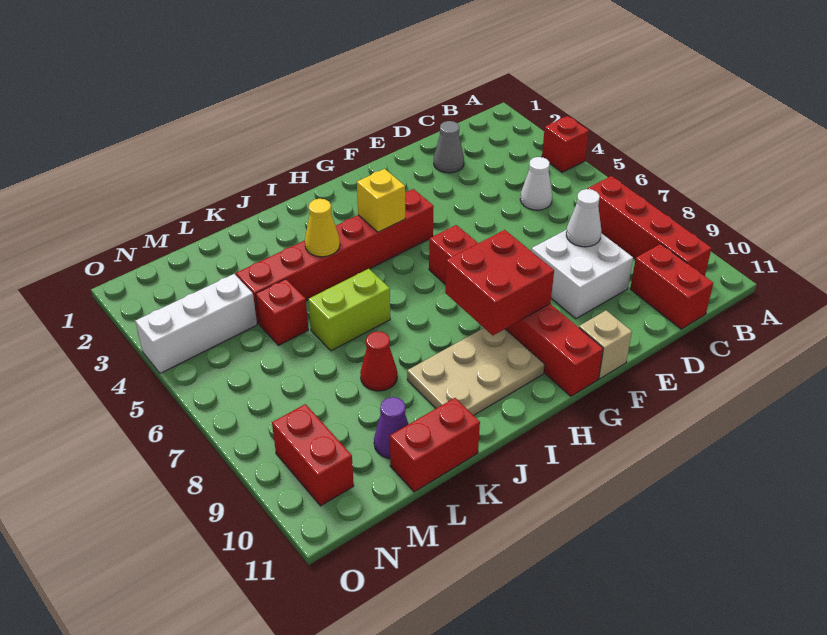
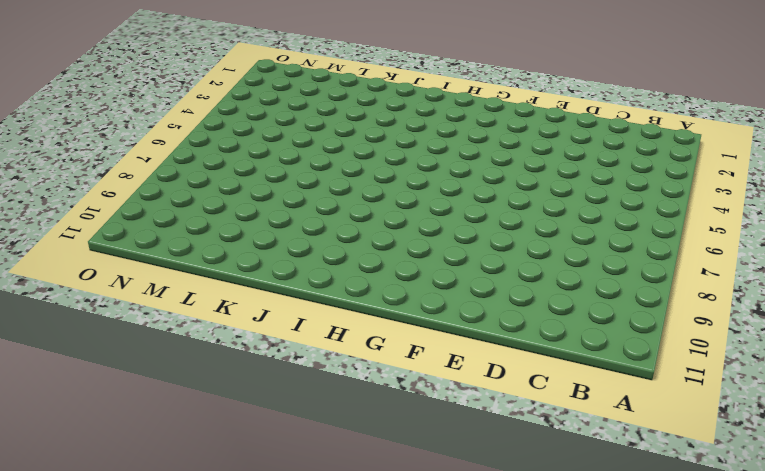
none -> red 1x1 brick [542,116,589,172]
none -> red 1x4 brick [587,176,711,276]
none -> white 1x1 cone [520,157,552,210]

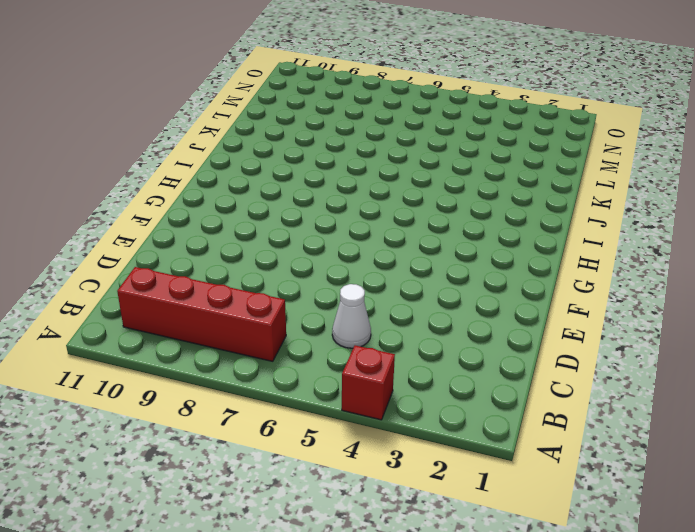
none -> red 1x2 brick [630,244,713,329]
none -> grey 1x1 cone [434,121,464,173]
none -> white 2x2 brick [531,230,633,319]

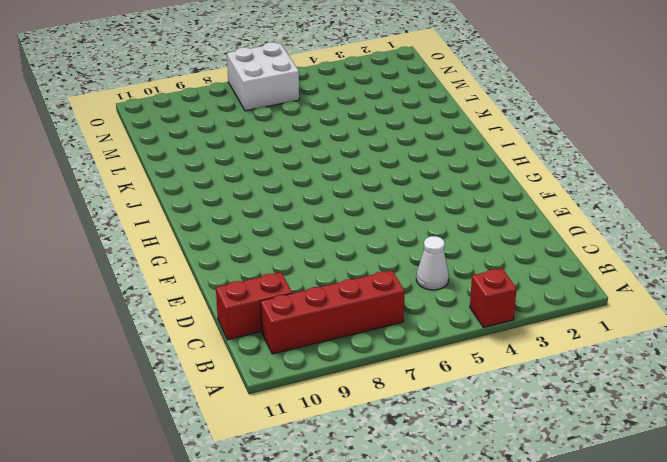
white 2x2 brick [227,42,299,111] -> white 2x2 brick moved to [531,230,633,319]
none -> grey 1x1 cone [434,121,464,173]
none -> tan 1x1 brick [579,310,632,379]
none -> red 1x6 brick [236,189,434,324]

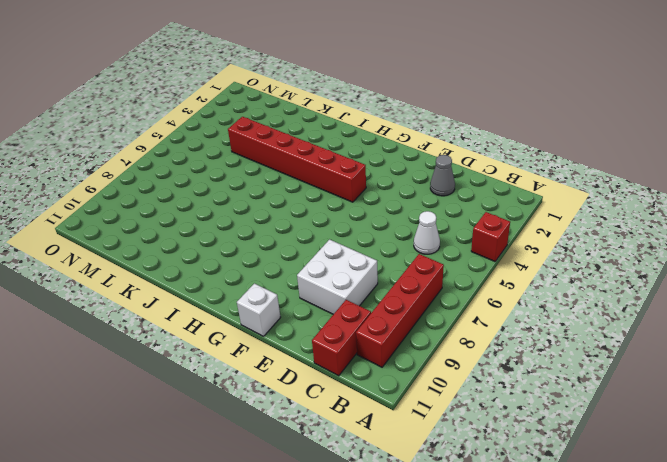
white 1x1 brick [237,284,281,336] -> tan 1x1 brick [579,310,632,379]
none -> red 1x6 brick [429,225,603,396]
none -> tan 2x3 plate [407,328,545,416]
none -> lime 1x2 brick [308,269,390,351]

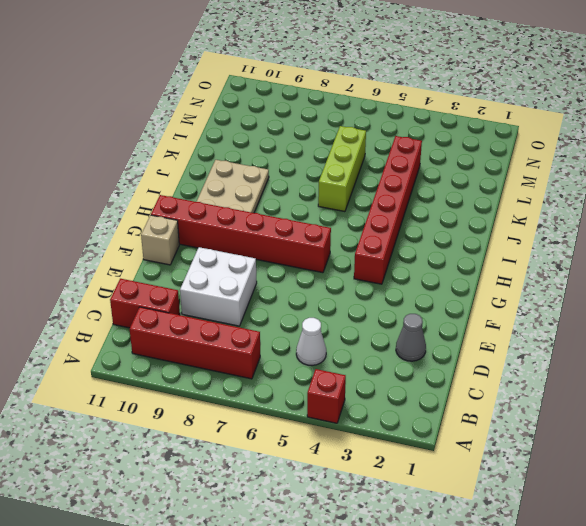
lime 1x3 brick [318,126,366,212] -> lime 1x2 brick [308,269,390,351]
none -> red 1x1 cone [360,331,397,391]
none -> red 1x2 brick [390,398,480,492]
none -> red 1x1 brick [256,279,308,346]

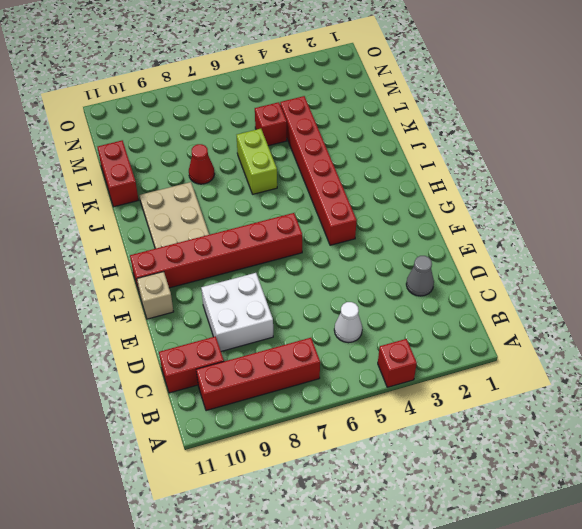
none -> purple 1x1 cone [374,397,409,459]
none -> white 1x3 brick [135,274,257,373]
none -> red 1x2 brick [272,404,354,506]

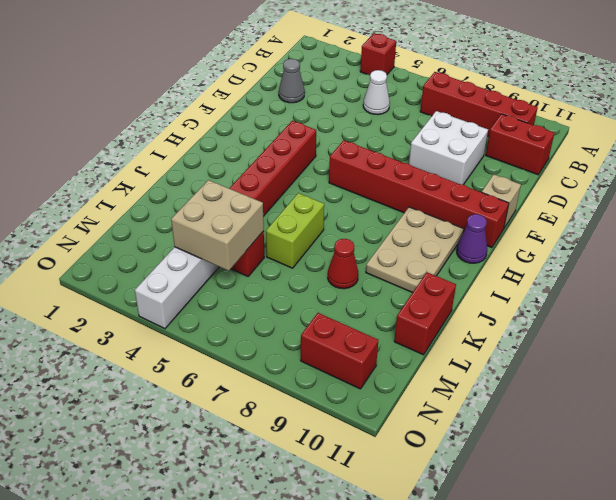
purple 1x1 cone [457,214,487,263] -> purple 1x1 cone moved to [374,397,409,459]
tan 2x2 brick [171,180,264,271] -> none
none -> white 1x1 cone [566,189,601,247]
none -> red 2x2 brick [445,230,554,335]
none -> yellow 1x1 brick [357,169,405,232]

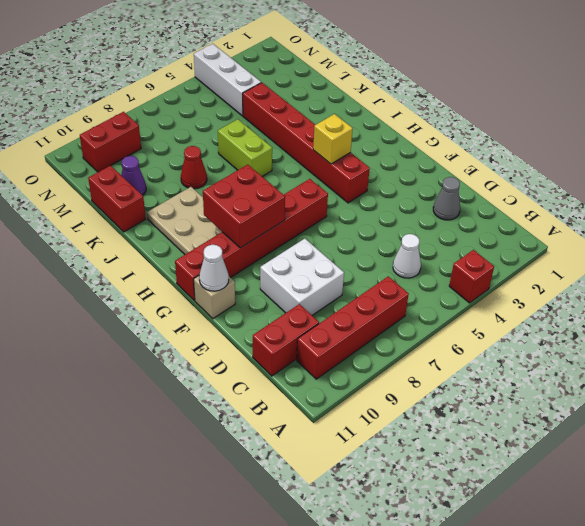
white 1x1 cone [199,245,229,291] -> white 1x1 cone moved to [566,189,601,247]
none -> red 1x1 brick [256,279,308,346]
none -> yellow 1x1 cone [305,199,340,257]

